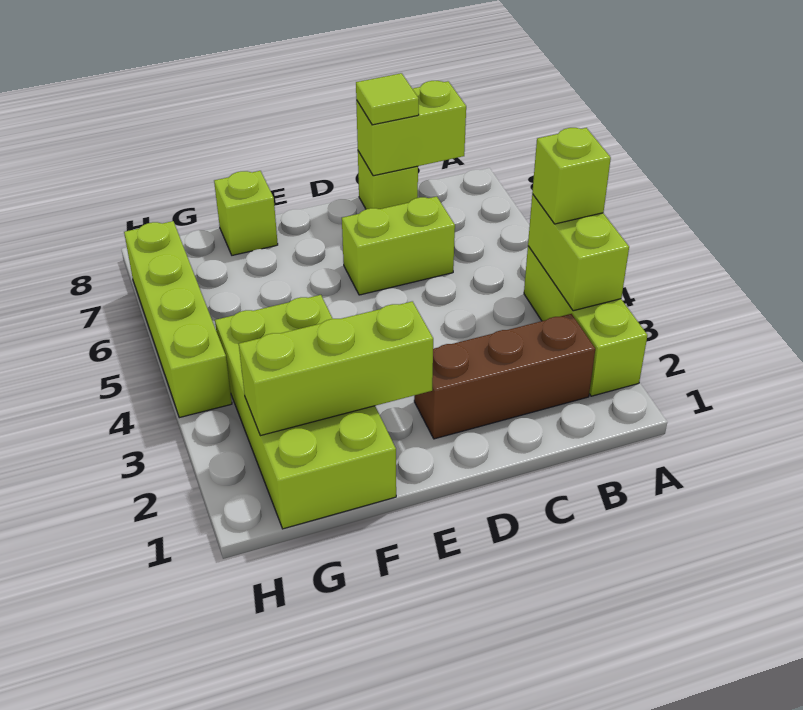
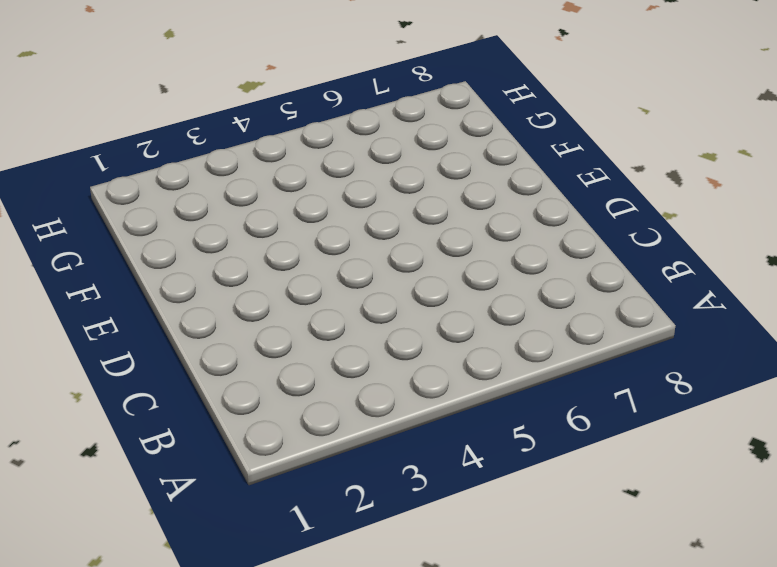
none -> lime 1x3 brick [524,246,647,396]
none -> brown 1x3 brick [414,314,595,439]
none -> lime 1x2 brick [342,196,455,295]

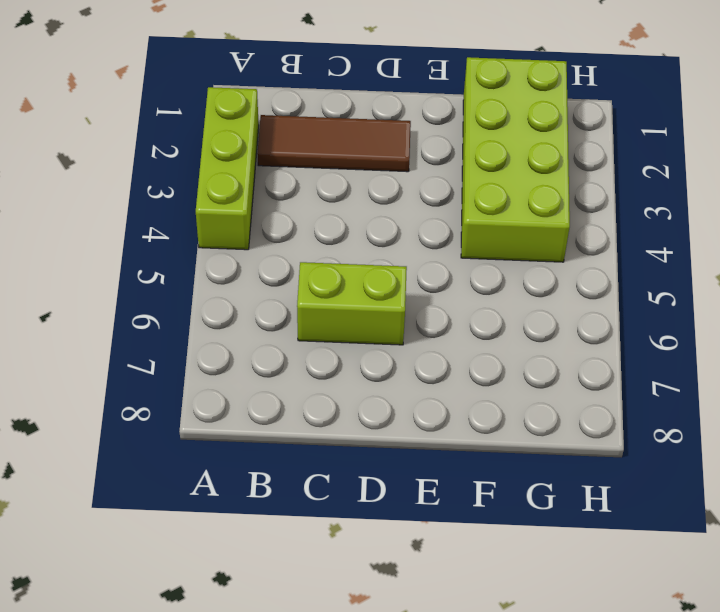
brown 1x3 tile [257,115,411,172] -> brown 1x3 brick [414,314,595,439]
none -> lime 1x1 brick [358,151,418,209]
none -> lime 1x1 brick [214,171,278,255]
none -> lime 1x4 brick [124,221,232,418]

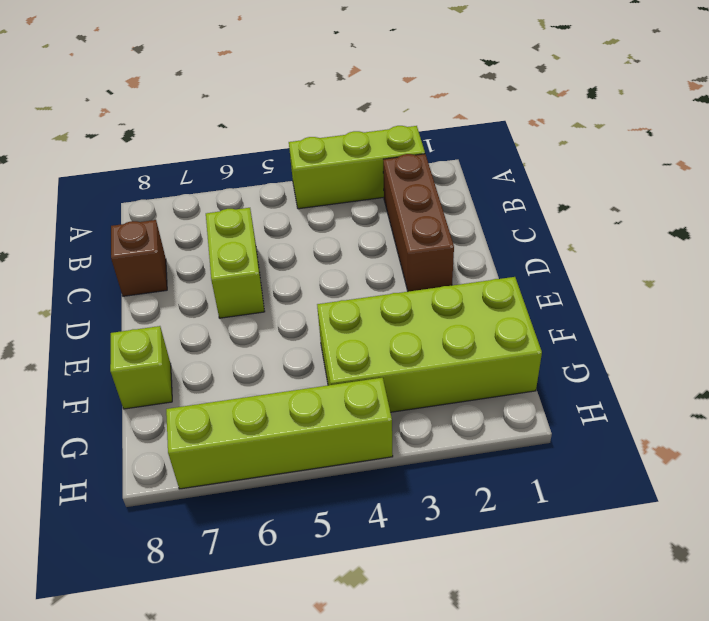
brown 1x1 brick [111,220,167,296] -> lime 1x1 brick [358,151,418,209]
none -> lime 1x2 brick [528,194,629,311]
none -> lime 1x2 brick [356,81,466,176]
none -> lime 1x3 brick [239,301,433,436]

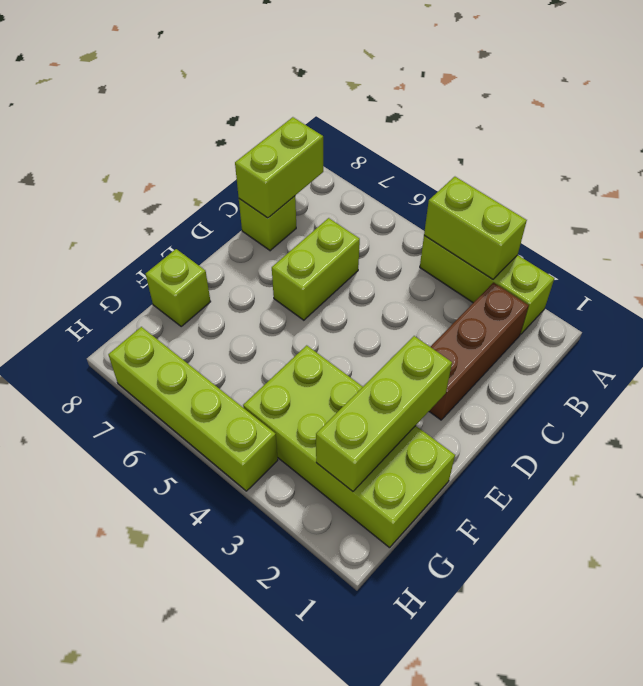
none -> lime 1x1 brick [532,128,611,224]
none -> lime 1x1 tile [356,73,419,125]

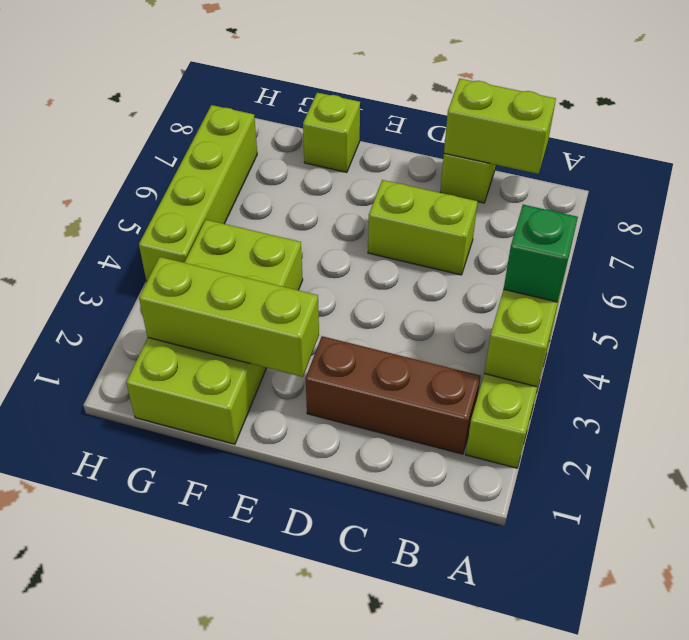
green 1x1 brick [504,205,578,302] -> lime 1x1 brick [532,128,611,224]
none -> lime 1x1 tile [356,73,419,125]

